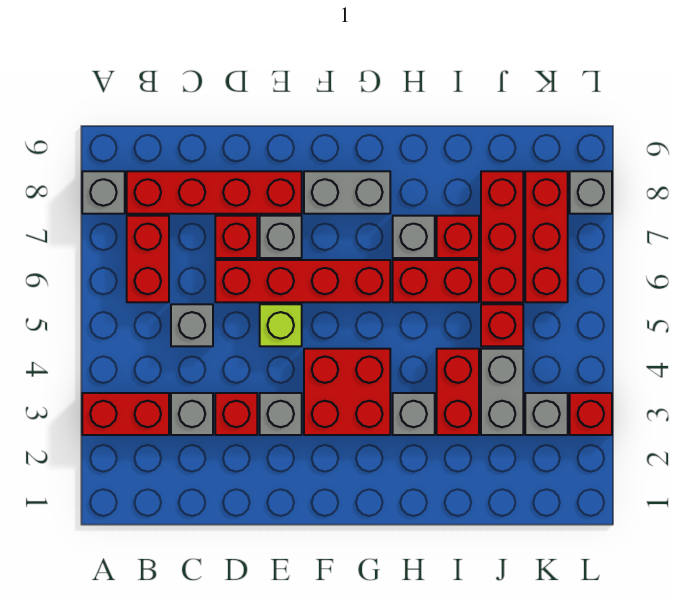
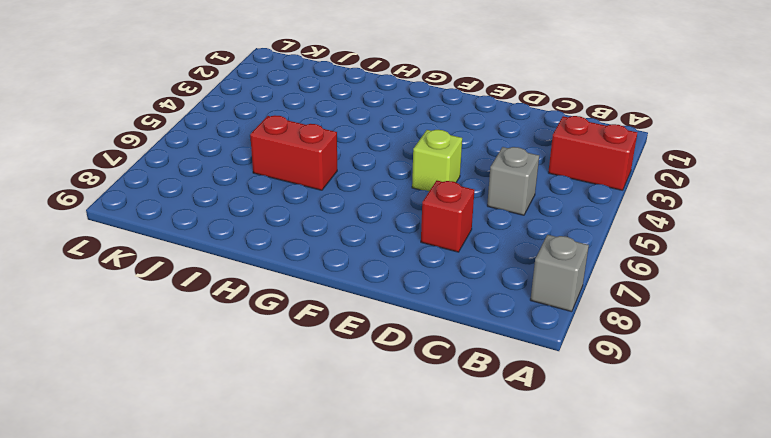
none -> red 1x2 brick [127,216,169,302]
none -> red 1x4 brick [127,171,302,214]
none -> grey 1x1 brick [171,393,213,435]

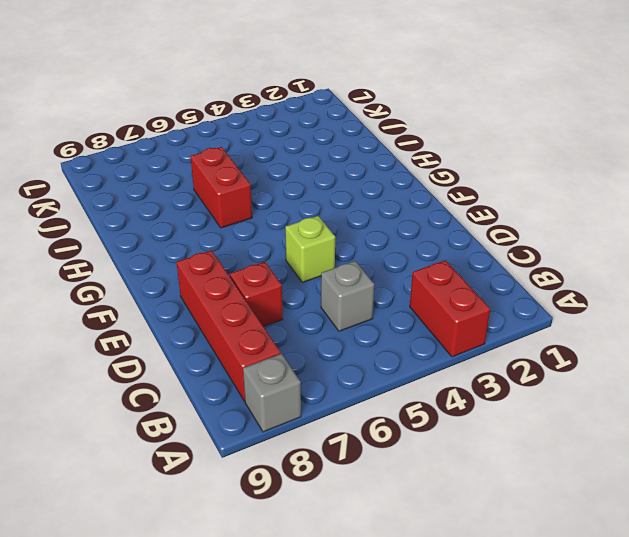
none -> red 1x2 brick [127,216,169,302]
none -> grey 1x1 brick [171,393,213,435]
none -> red 1x1 brick [215,393,257,435]

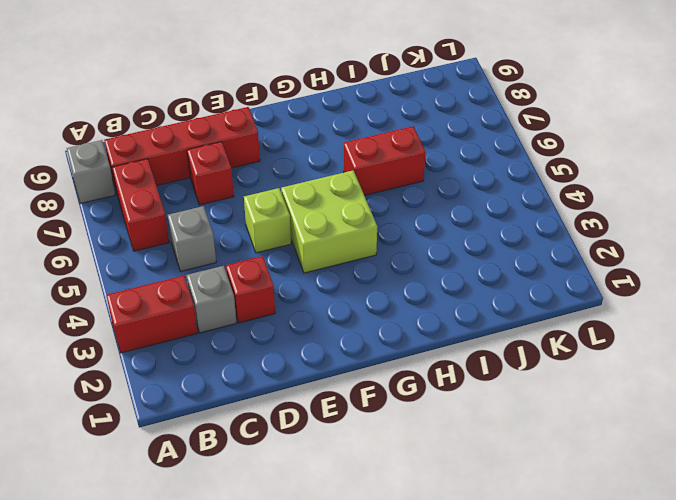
lime 2x2 brick [281,171,377,273] -> red 2x2 brick [304,349,390,435]
none -> red 1x4 brick [215,260,390,302]
none -> grey 1x1 brick [260,393,302,435]
none -> grey 1x1 brick [260,216,302,258]

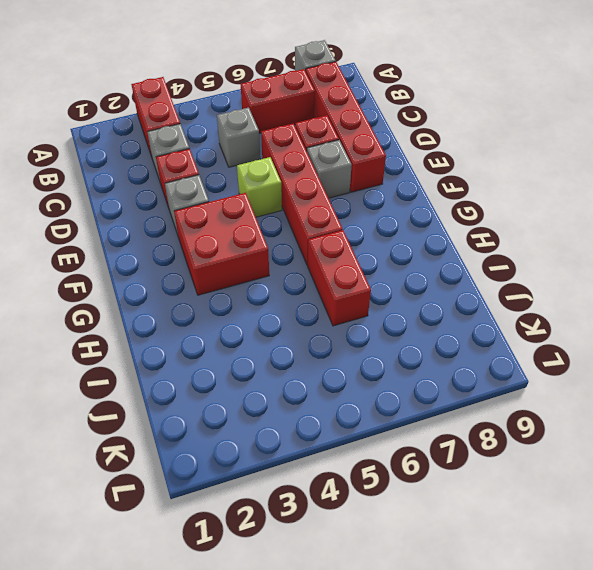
none -> grey 1x2 brick [304,171,390,214]
none -> grey 1x1 brick [393,393,435,435]
none -> grey 1x1 brick [393,216,435,258]

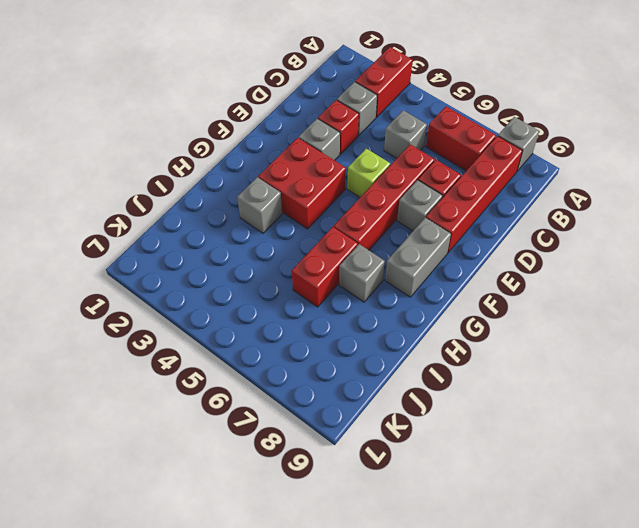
none -> red 1x2 brick [437,349,479,435]
none -> red 1x1 brick [437,216,479,258]
none -> grey 1x2 brick [481,349,523,435]

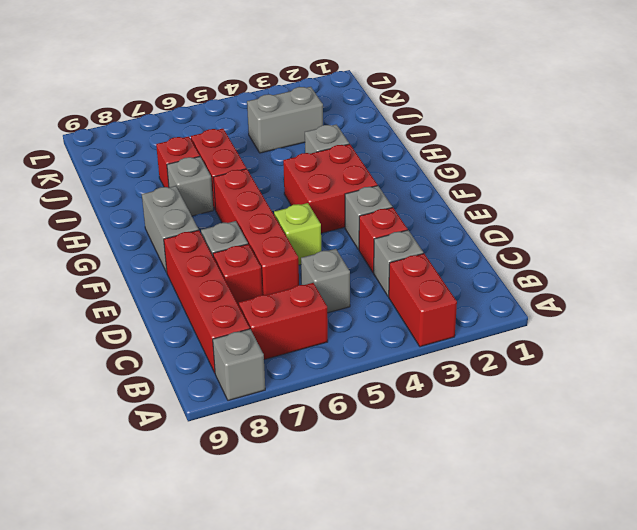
none -> red 1x2 brick [437,349,479,435]
none -> red 1x1 brick [481,304,523,346]
none -> red 1x3 brick [481,171,523,302]

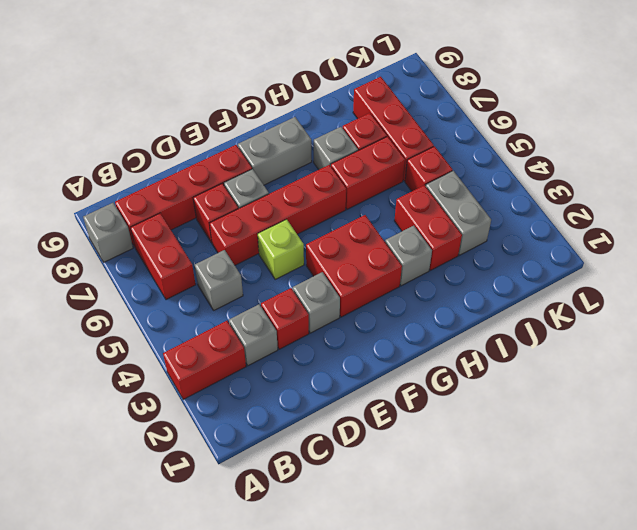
none -> grey 1x1 brick [525,393,568,435]
none -> red 1x3 brick [525,171,568,302]
none -> red 1x1 brick [570,393,612,435]

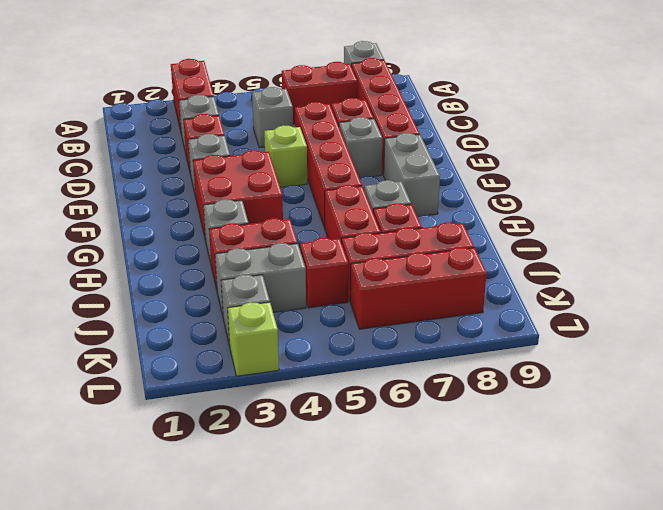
lime 1x1 brick [228,302,279,376] -> red 1x1 brick [570,393,612,435]
none -> grey 1x1 brick [570,171,612,214]

